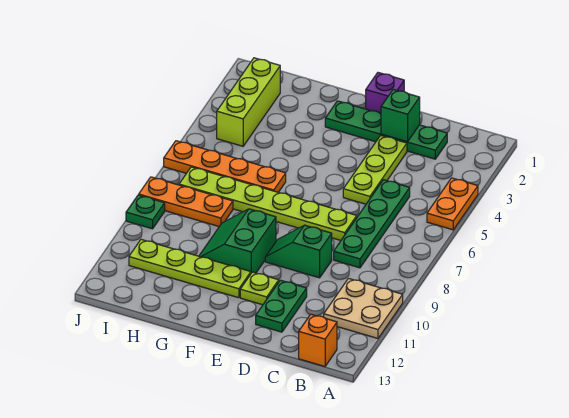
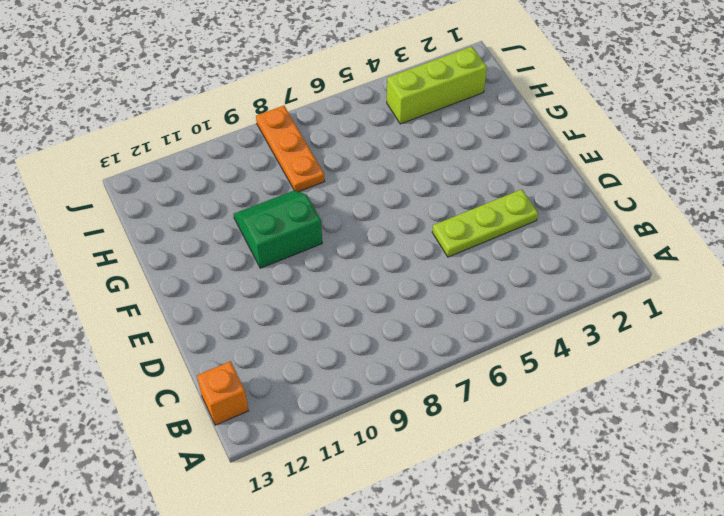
none -> orange 1x2 plate [427,178,478,230]
none -> tan 2x2 plate [324,279,403,338]
none -> green 1x4 plate [325,101,447,159]

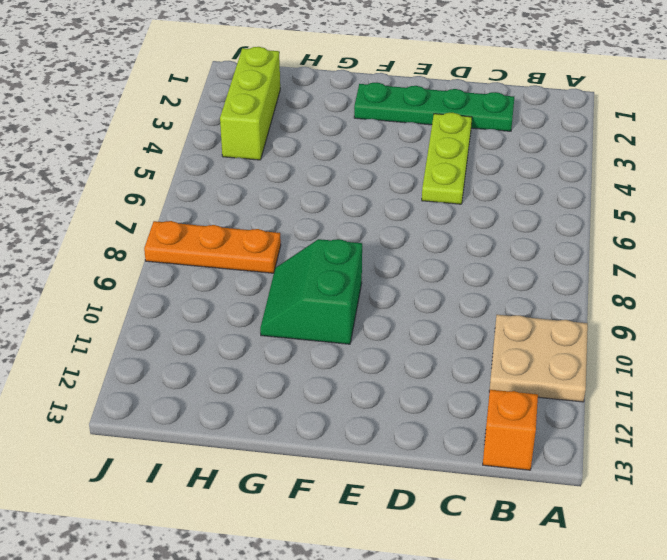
none -> orange 1x2 plate [427,178,478,230]
none -> green 1x4 plate [334,180,410,268]
none -> lime 1x6 plate [179,167,357,240]

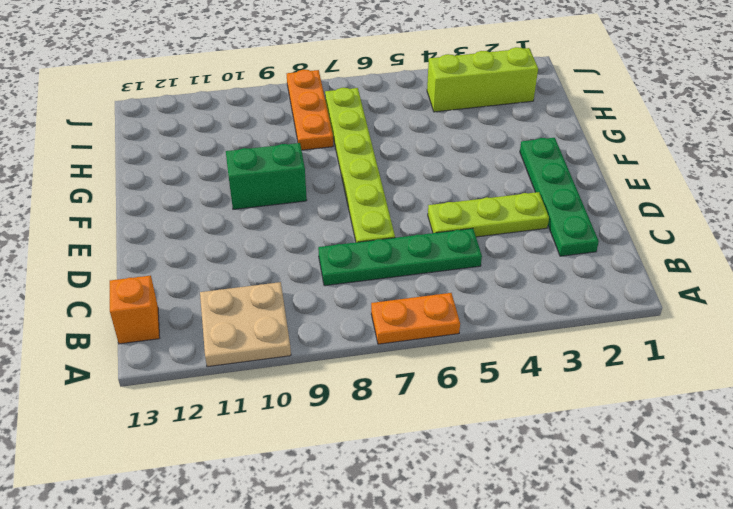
orange 1x2 plate [371,293,460,344] -> orange 1x2 plate moved to [427,178,478,230]
none -> green 1x2 slope [265,225,332,278]
none -> green 1x2 plate [256,280,307,332]
none -> purple 1x1 brick [366,73,404,113]

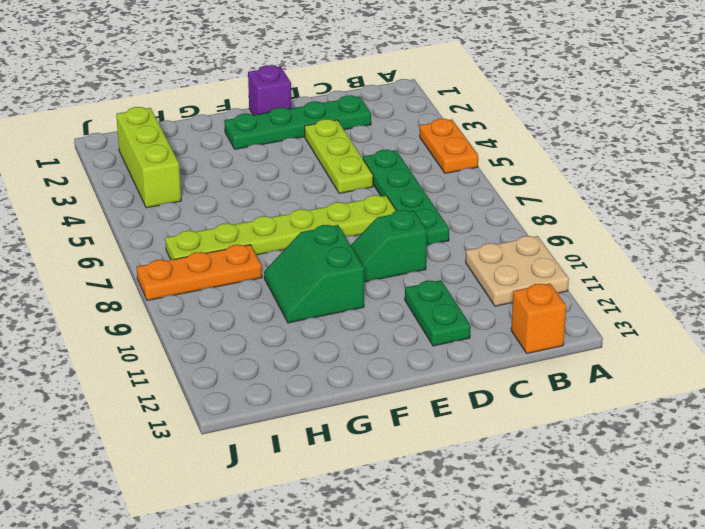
none -> lime 1x1 plate [240,272,279,305]
none -> lime 1x4 plate [129,239,251,298]
none -> orange 1x4 plate [164,141,286,192]

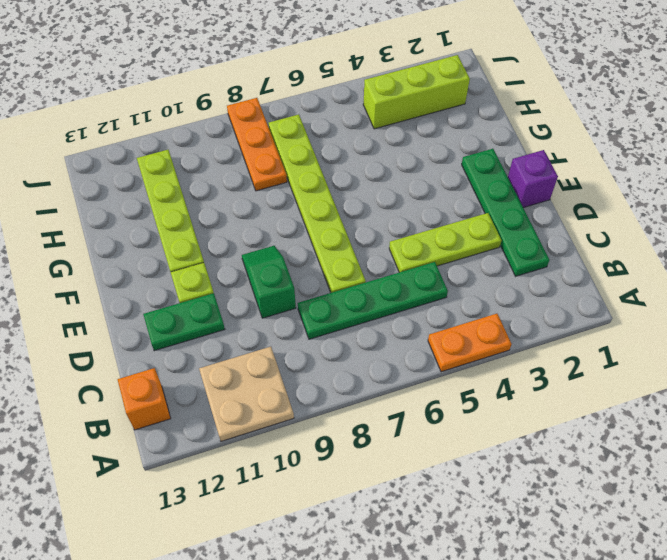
none -> green 2x2 slope [199,209,276,273]
none -> orange 1x4 plate [164,141,286,192]
none -> green 1x1 plate [126,195,165,229]

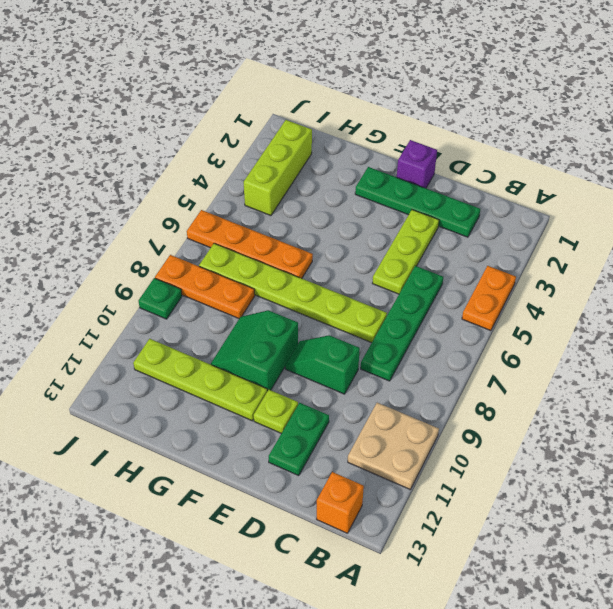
none -> green 1x1 brick [381,89,420,142]

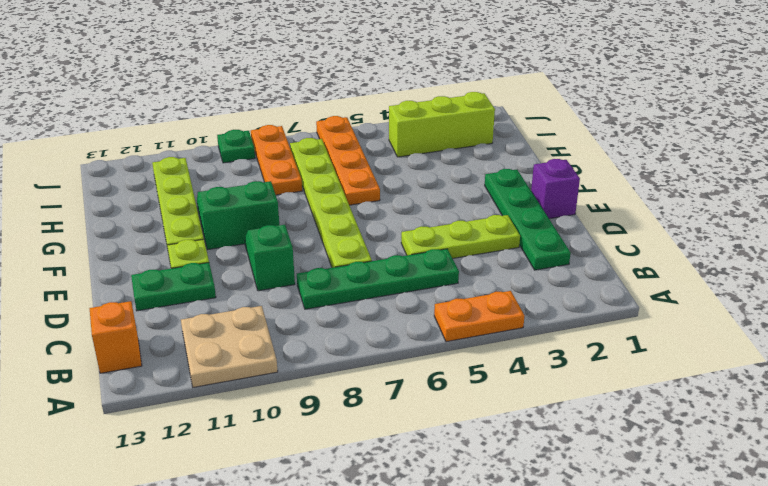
none -> green 1x1 brick [381,89,420,142]

